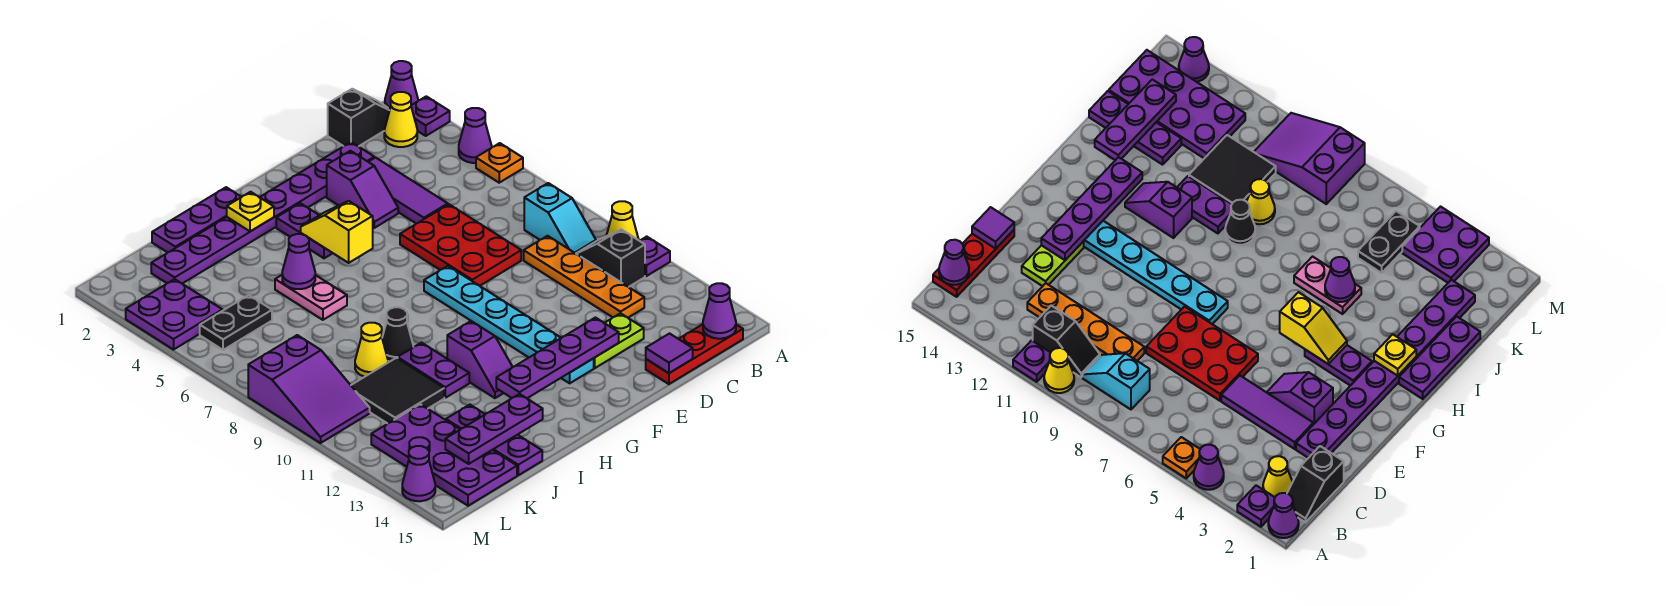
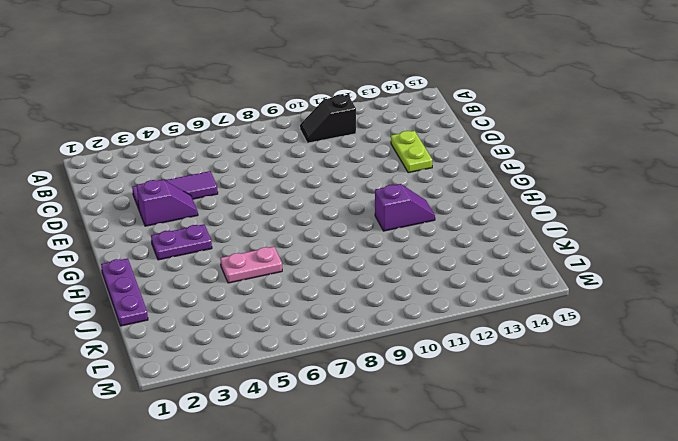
none -> purple 1x1 cone [385,61,418,109]
none -> purple 1x1 plate [411,96,450,136]
none -> purple 1x1 cone [459,108,492,163]
none -> orange 1x1 plate [476,143,523,183]

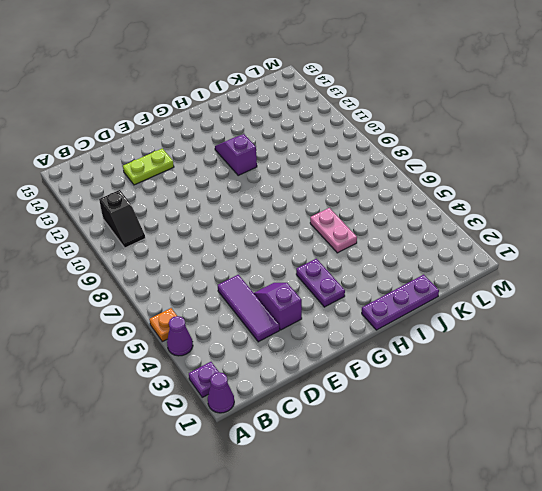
none -> yellow 1x1 cone [607,201,639,240]
none -> purple 1x1 plate [639,237,670,276]
none -> black 1x2 slope [328,89,390,146]
none -> yellow 1x1 cone [384,92,417,147]

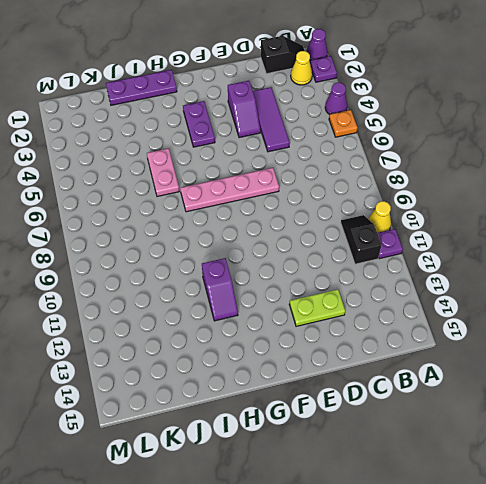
pink 1x4 plate [180,168,279,212] -> red 2x3 plate [400,204,521,286]
none -> cyan 1x2 slope [524,183,596,253]
none -> red 1x3 plate [646,324,743,384]
none -> orange 1x4 plate [524,236,644,318]
none -> purple 1x8 plate [151,142,374,284]

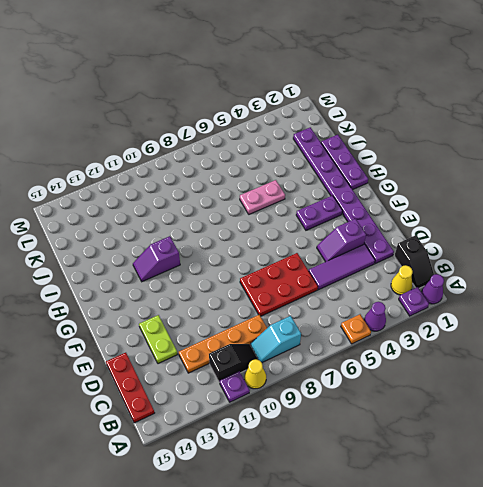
none -> cyan 1x6 plate [424,266,594,383]
none -> black 1x1 cone [382,307,413,362]
none -> purple 1x2 plate [398,343,469,398]
none -> yellow 1x1 cone [355,323,388,377]

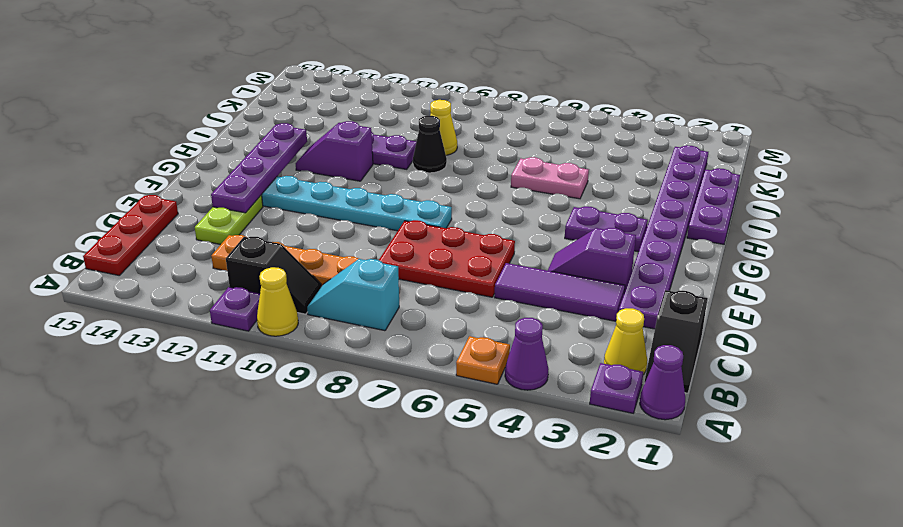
none -> black 2x2 tile [351,358,444,423]
none -> purple 1x3 plate [446,405,542,475]
none -> black 1x2 plate [200,295,272,350]
none -> purple 2x4 plate [371,404,517,506]

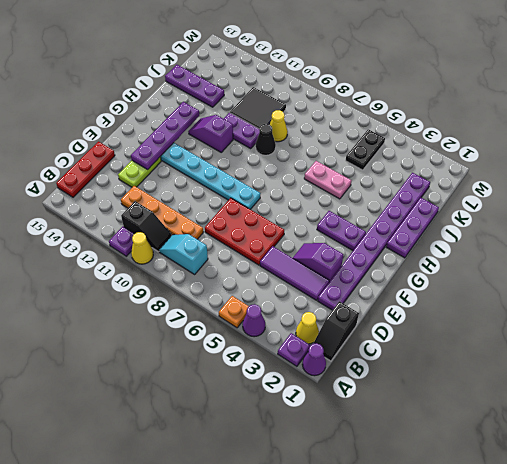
none -> purple 2x4 plate [371,404,517,506]
none -> purple 2x2 plate [126,279,223,350]
none -> purple 2x3 slope [248,335,370,443]
none -> purple 1x1 cone [402,446,435,501]

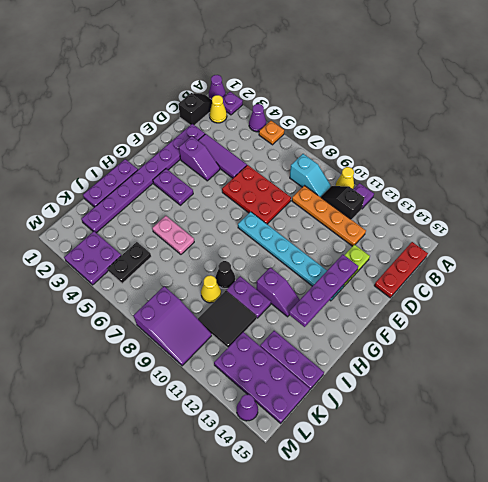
none -> purple 1x1 cone [703,283,736,339]
none -> purple 1x1 tile [646,334,693,373]
none -> yellow 1x2 slope [301,201,373,263]
none -> yellow 1x1 plate [227,192,274,231]

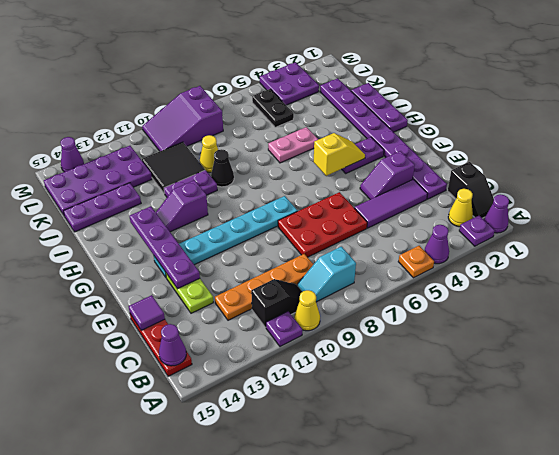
none -> yellow 1x1 plate [227,192,274,231]
none -> purple 1x1 cone [282,234,315,289]
none -> purple 1x3 plate [445,394,543,464]

